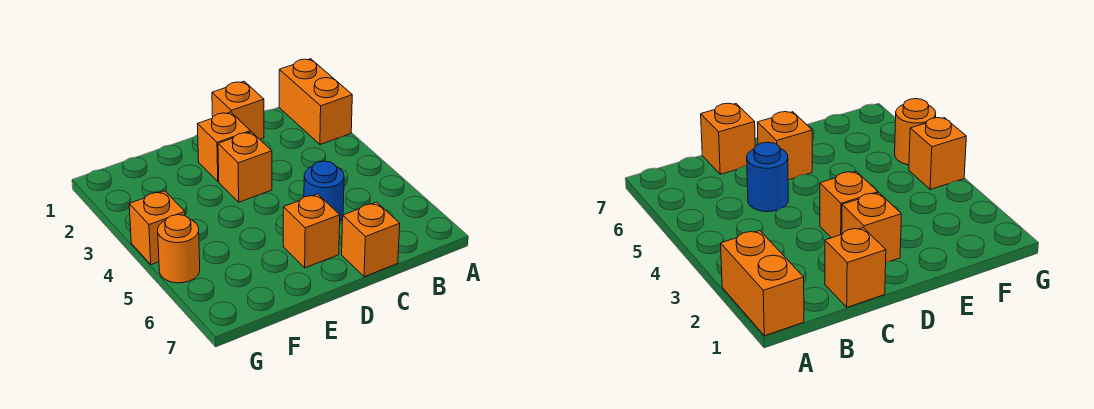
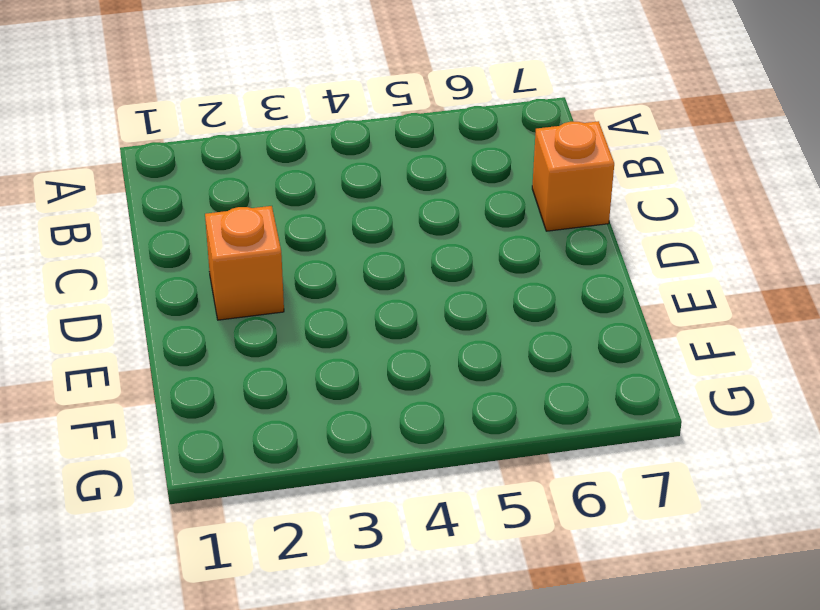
none -> orange 1x2 brick [279,59,352,145]
none -> orange 1x1 brick [212,81,264,139]

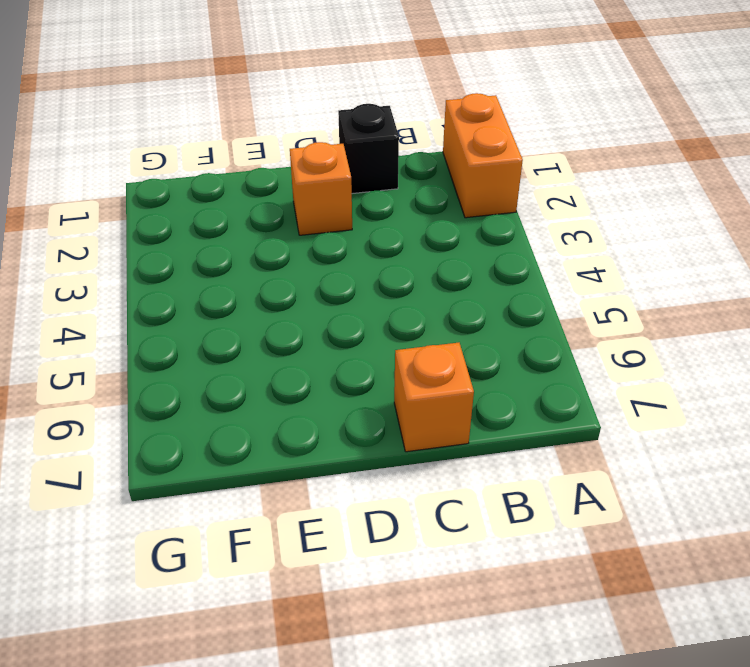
black 1x1 brick [338,104,399,194] -> orange 1x1 brick [212,81,264,139]
none -> blue 1x1 round brick [304,161,344,221]
none -> orange 1x1 brick [218,132,272,202]

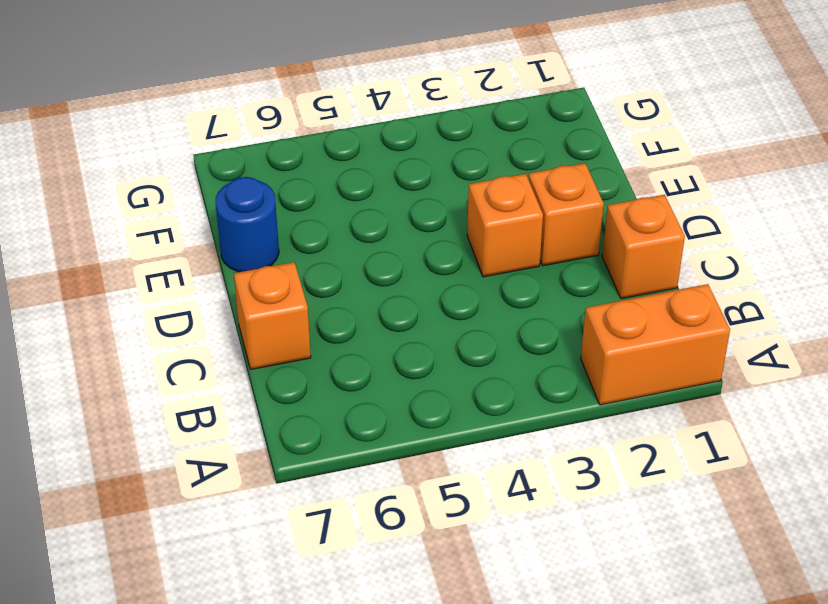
blue 1x1 round brick [216,177,279,272] -> blue 1x1 round brick moved to [304,161,344,221]
none -> orange 1x1 brick [283,194,340,268]
none -> orange 1x1 brick [129,191,185,265]

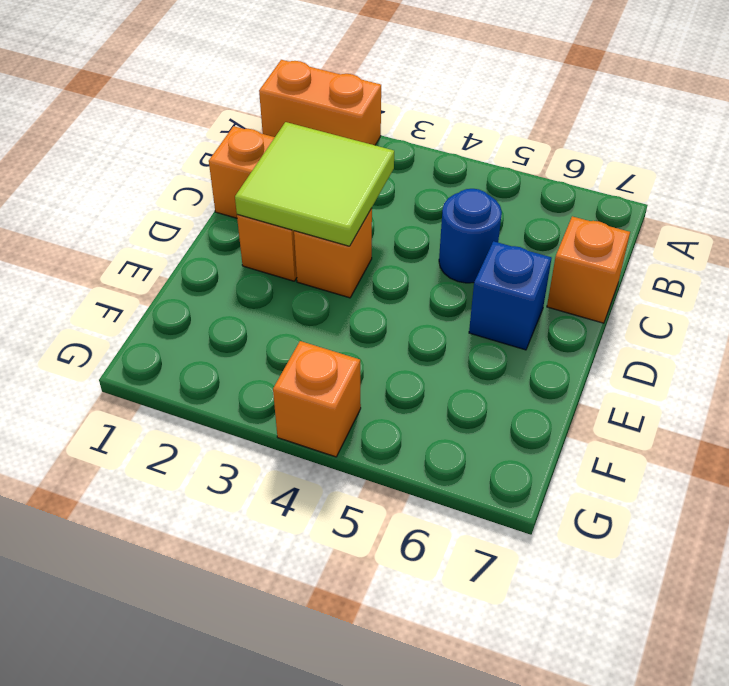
lime 2x2 tile [235,122,394,246] -> none
blue 1x1 brick [469,241,551,350] -> orange 1x1 brick [283,194,340,268]
none -> orange 1x1 round brick [158,215,200,283]

